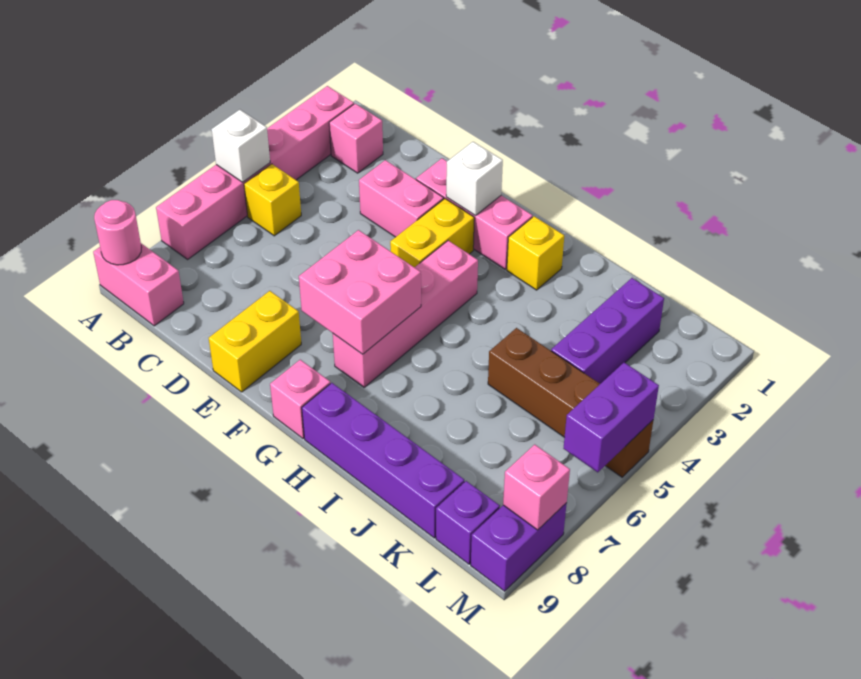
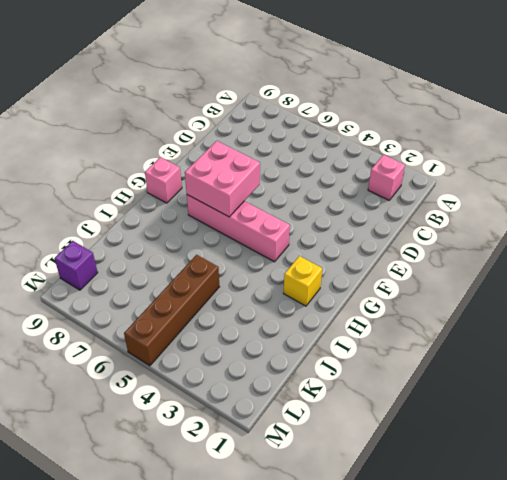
none -> pink 1x6 brick [156,86,354,259]
none -> pink 1x2 brick [93,243,184,326]
none -> yellow 1x1 brick [244,164,301,236]

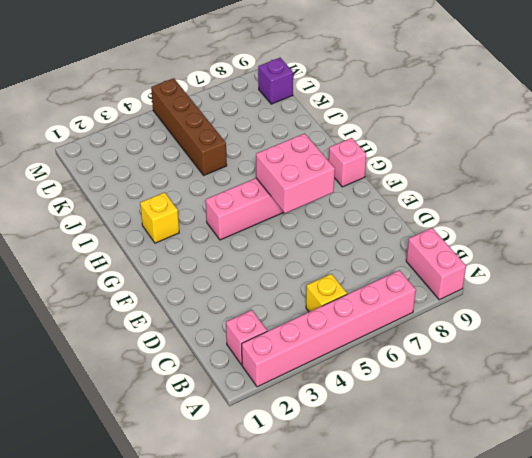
none -> pink 1x2 brick [359,160,444,237]
none -> pink 1x3 brick [416,158,533,269]
none -> yellow 1x2 brick [209,291,301,392]

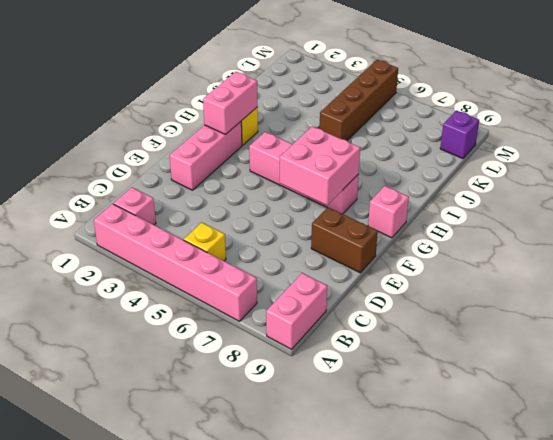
brown 1x2 brick [311,207,378,273] -> yellow 1x2 brick [209,291,301,392]
pink 1x2 brick [203,72,258,134] -> pink 1x2 brick moved to [359,160,444,237]
none -> yellow 1x2 brick [390,199,474,267]
none -> purple 1x4 brick [302,383,464,538]
none -> purple 1x3 brick [551,278,664,384]

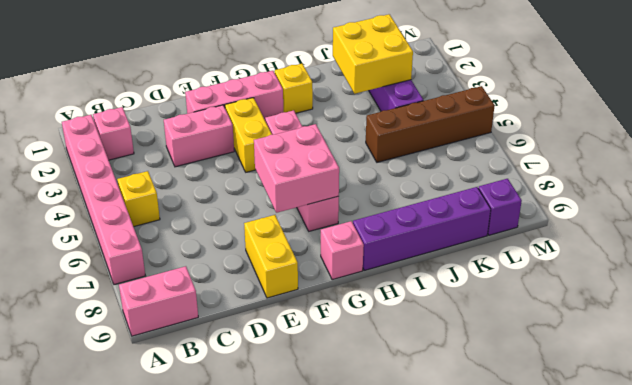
yellow 2x2 brick [333,14,413,94] -> none
none -> purple 1x2 brick [471,503,567,591]
none -> white 1x1 brick [212,110,270,182]
none -> pink 1x1 round brick [94,200,141,265]

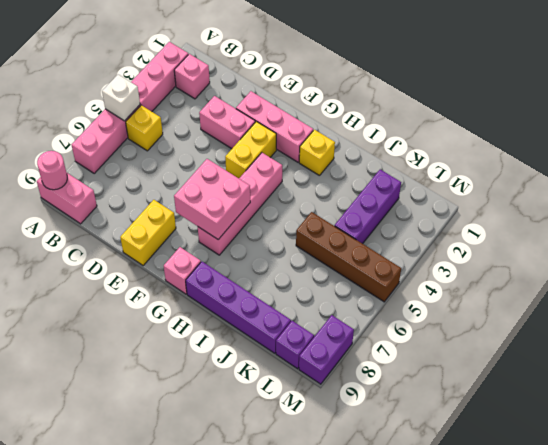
none -> white 1x1 brick [446,142,503,215]
none -> purple 1x2 brick [563,363,659,472]
none -> pink 1x1 brick [503,444,570,530]

